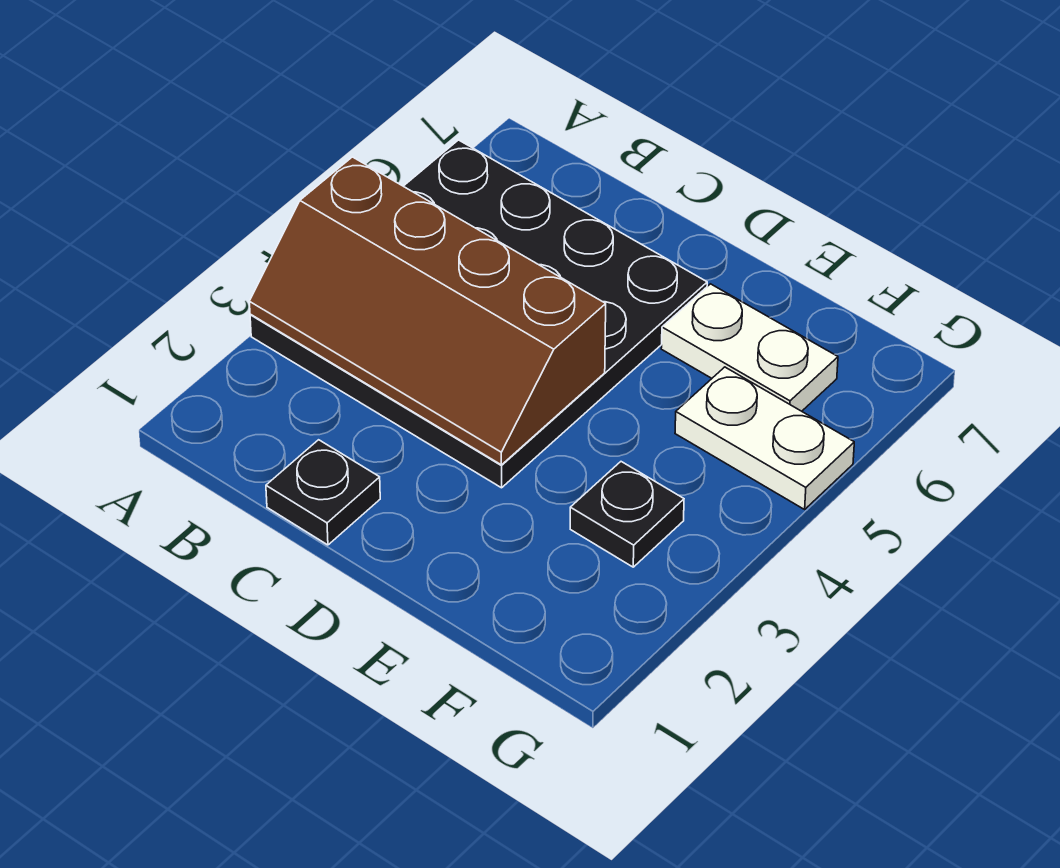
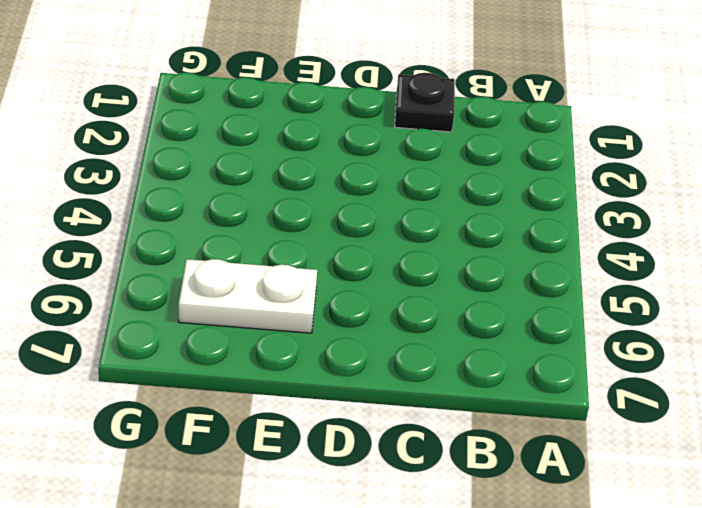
none -> black 4x4 plate [250,140,707,488]
none -> black 1x1 plate [570,462,684,567]

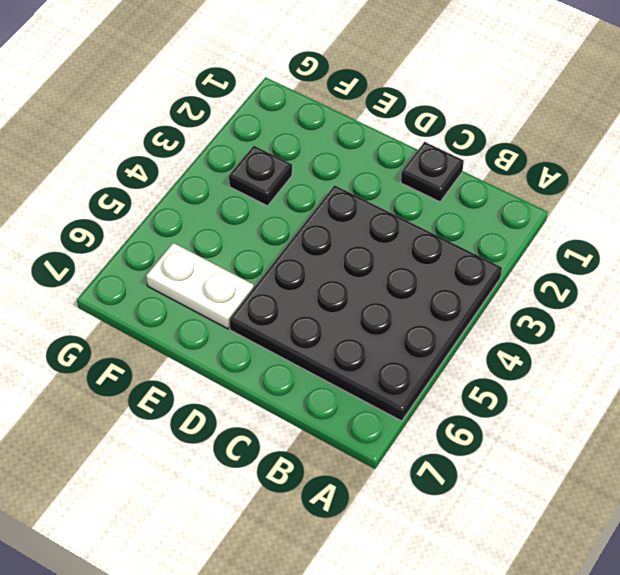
none -> white 1x2 plate [675,367,854,509]
none -> brown 2x4 slope [249,157,606,465]

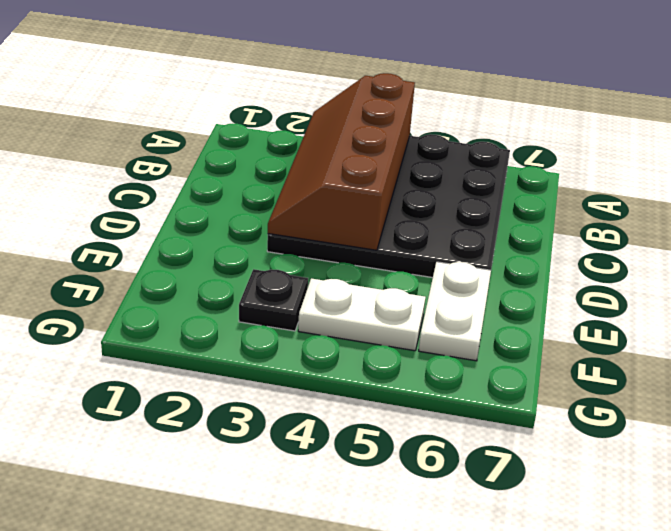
white 1x2 plate [298,278,426,351] -> white 1x2 plate turned to [675,367,854,509]
none -> black 1x1 plate [266,440,380,545]

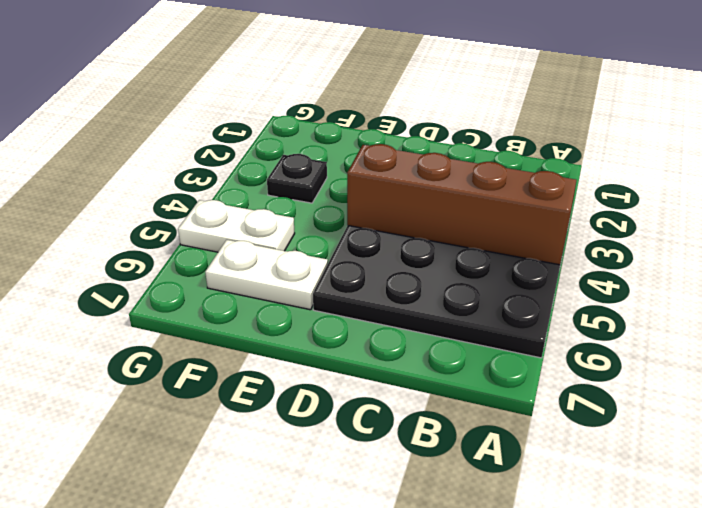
none -> black 1x1 plate [266,440,380,545]

